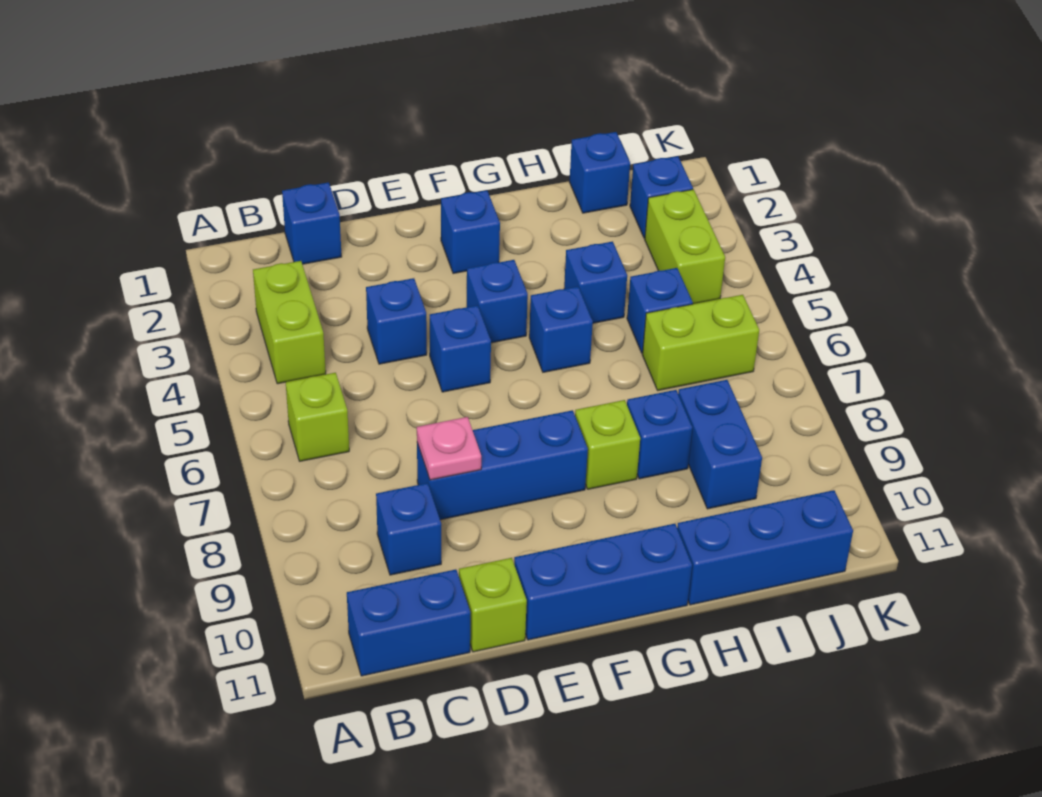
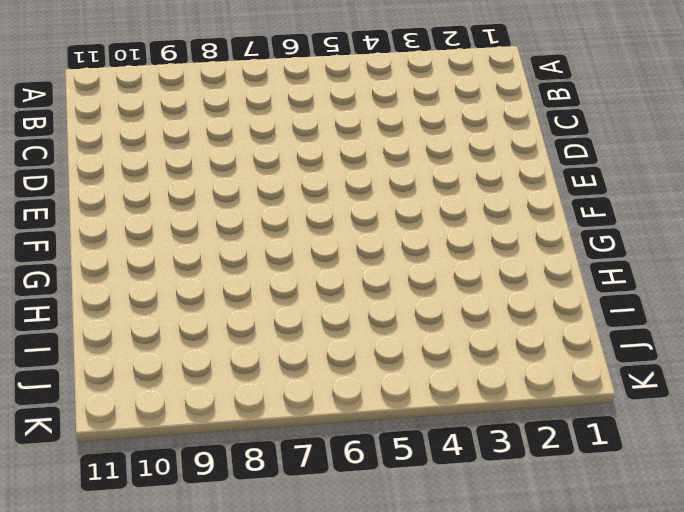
none -> lime 1x2 brick [253,261,326,384]
none -> lime 1x1 brick [286,373,349,461]
none -> blue 1x2 brick [347,569,470,676]

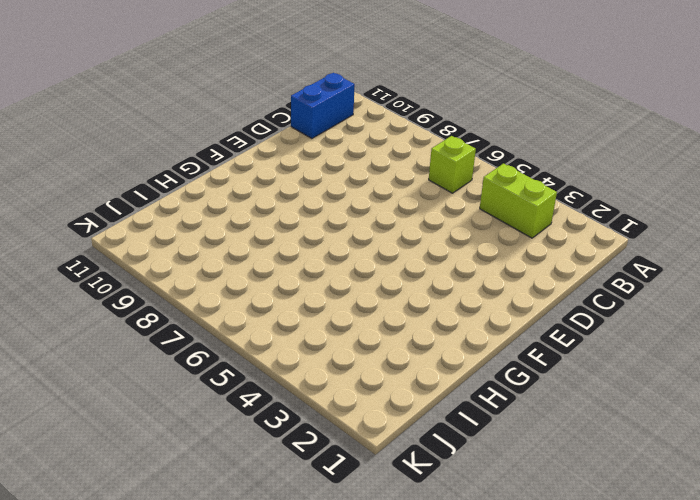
none -> blue 1x1 brick [282,182,342,264]
none -> blue 1x1 brick [376,483,441,575]
none -> blue 1x1 brick [366,278,427,364]

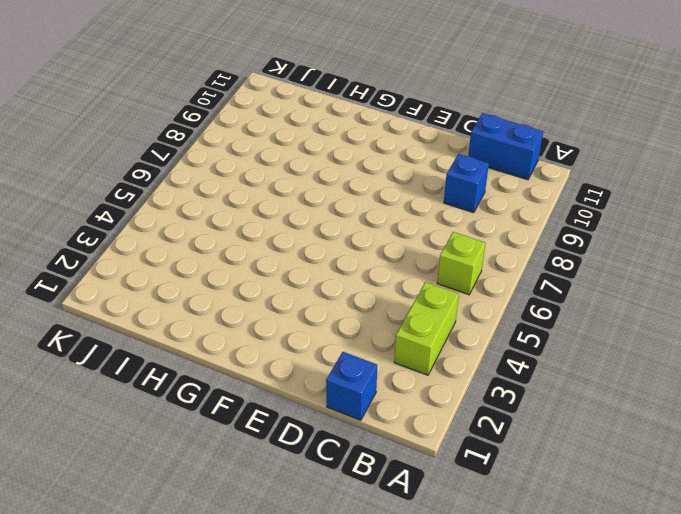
none -> blue 1x1 brick [366,278,427,364]
none -> blue 1x3 brick [417,410,588,520]
none -> lime 1x1 brick [459,558,527,652]

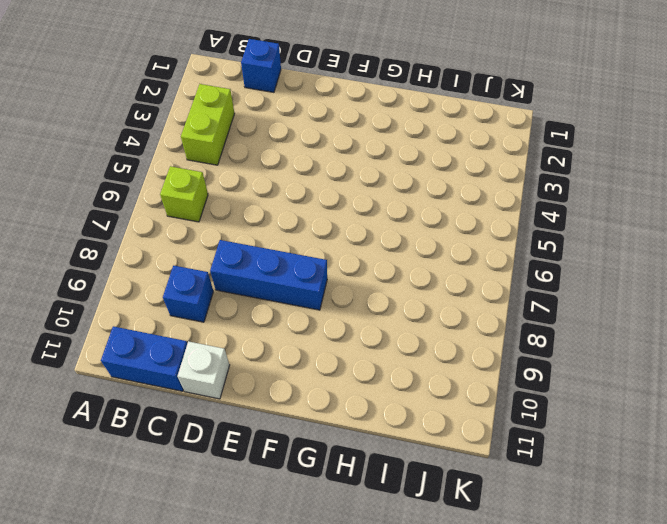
white 1x1 brick [178,341,230,399] -> lime 1x1 brick [459,558,527,652]
none -> blue 1x1 brick [366,278,427,364]
none -> blue 1x1 brick [430,305,491,392]
none -> blue 1x3 brick [514,524,692,640]

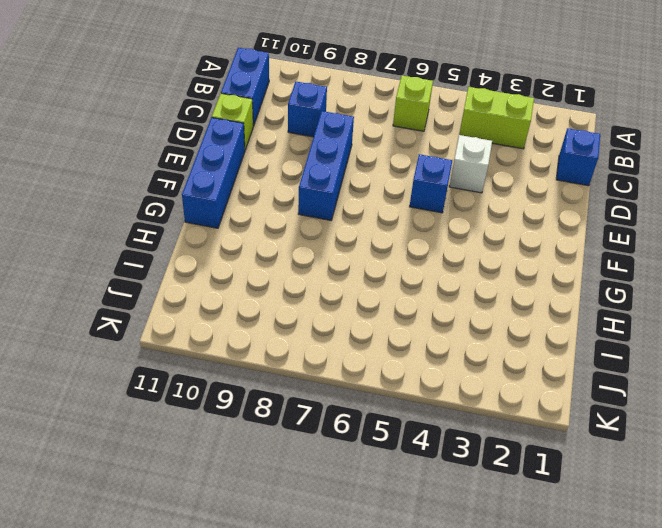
white 1x1 brick [449,135,492,193] -> blue 1x1 brick [366,278,427,364]
none -> blue 1x1 brick [441,190,500,274]
none -> blue 1x1 brick [467,260,528,343]
none -> blue 1x1 brick [529,287,593,372]

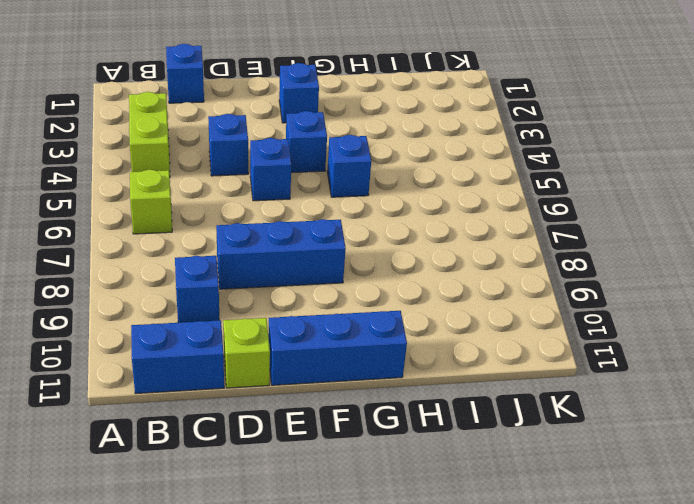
none -> lime 1x1 brick [575,400,640,489]
none -> blue 1x1 brick [564,241,627,323]
none -> blue 1x1 brick [627,390,692,479]

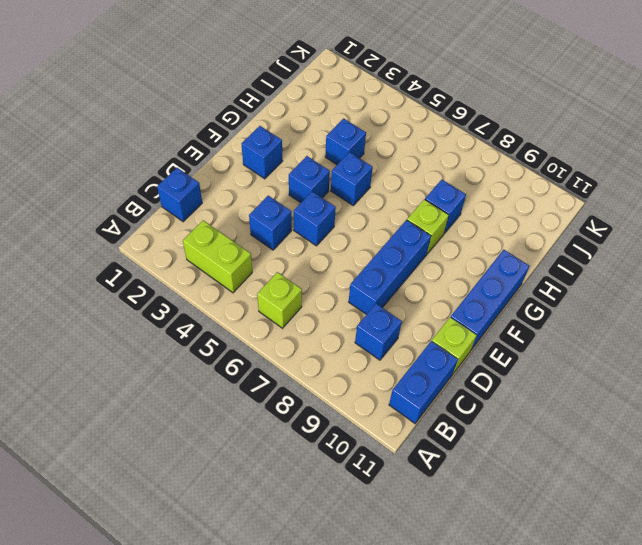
none -> blue 1x3 brick [677,490,853,605]
none -> blue 1x1 brick [569,132,630,213]
none -> blue 1x1 brick [627,268,693,353]

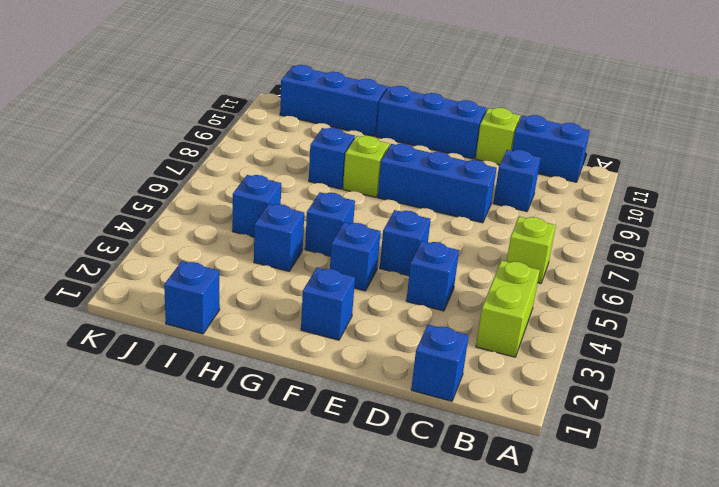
none -> lime 1x2 brick [642,295,759,390]
none -> blue 1x2 brick [678,380,762,509]
none -> blue 1x1 brick [630,156,693,238]

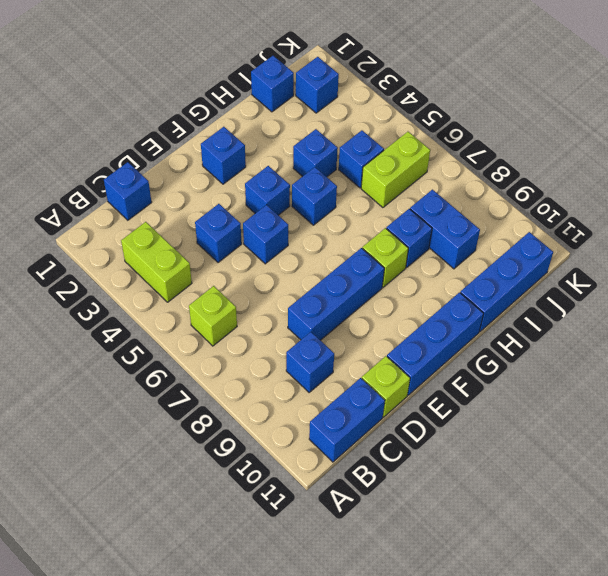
none -> lime 1x2 brick [645,189,725,304]
none -> pink 1x1 plate [417,417,481,480]

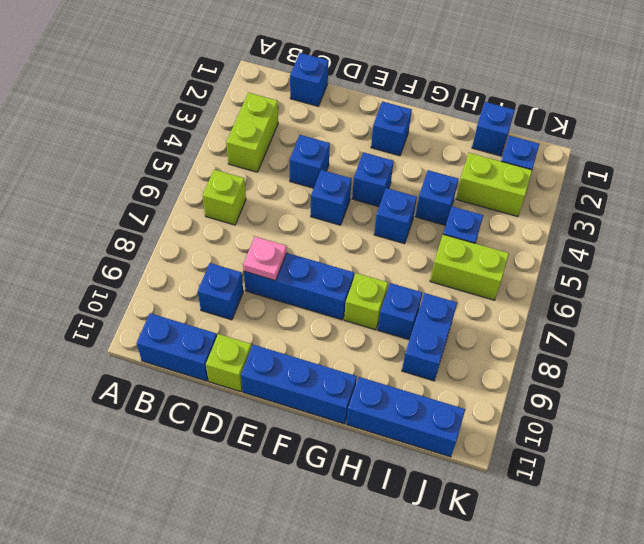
lime 1x2 brick [456,153,532,217] -> lime 1x2 brick turned to [645,189,725,304]

